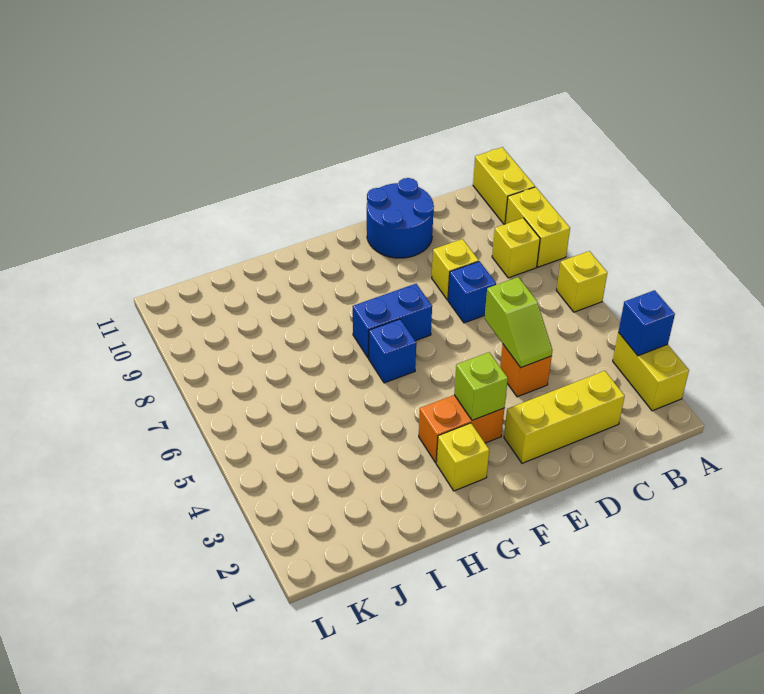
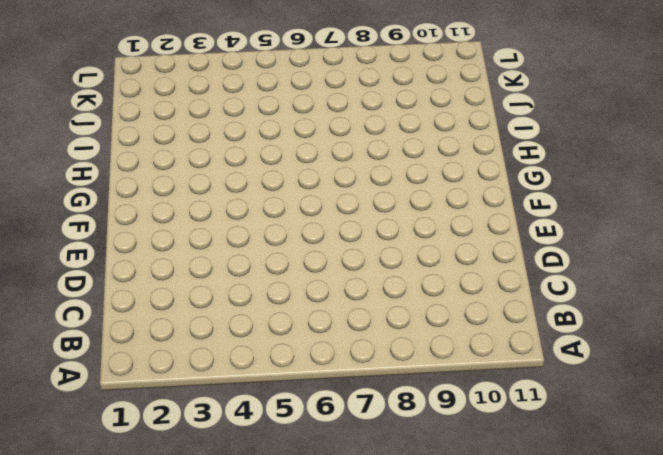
none -> yellow 1x2 brick [613,333,689,411]
none -> yellow 1x1 brick [557,251,607,312]
none -> yellow 1x2 brick [505,187,570,267]

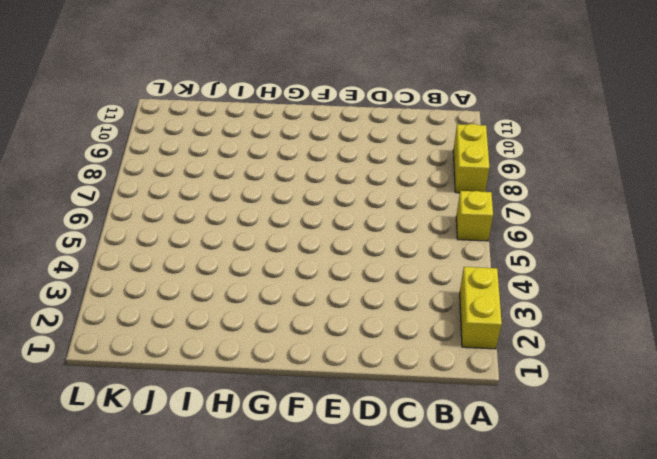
none -> yellow 1x2 brick [473,147,535,224]
none -> yellow 1x1 brick [492,218,540,278]
none -> yellow 1x3 brick [504,371,625,463]

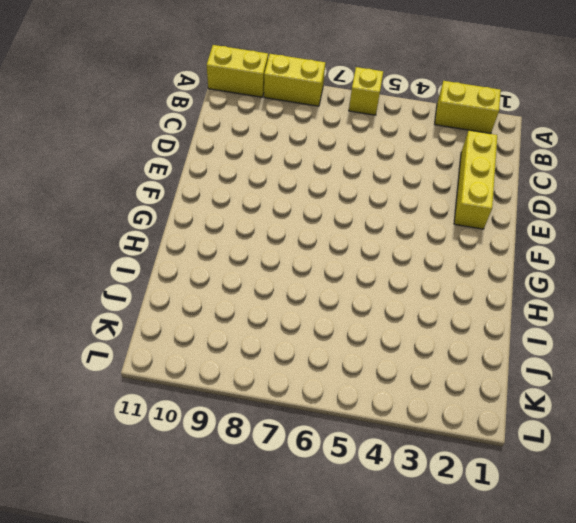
none -> yellow 1x1 brick [492,218,540,278]
none -> orange 1x1 brick [500,345,552,397]
none -> blue 1x1 brick [448,261,496,323]

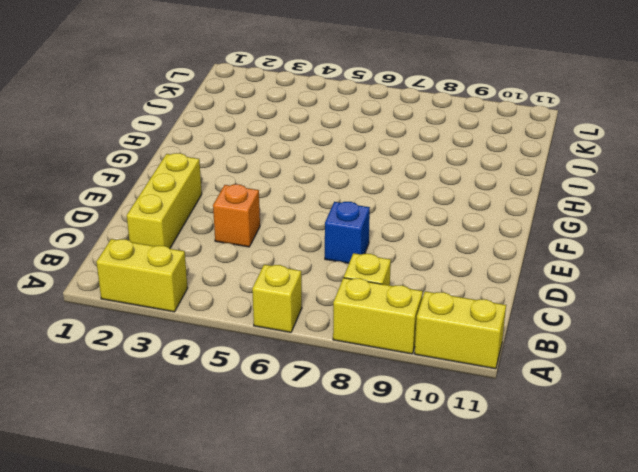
none -> yellow 1x1 brick [432,239,479,300]
none -> blue 2x2 round brick [367,178,434,258]
none -> orange 1x2 brick [419,395,504,463]

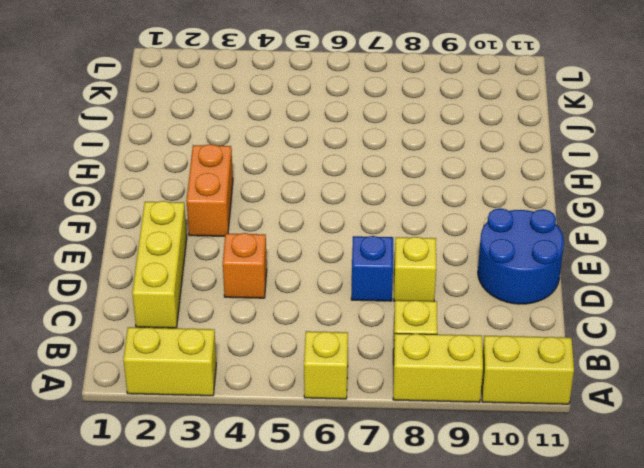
none -> blue 1x2 brick [353,284,432,358]
none -> yellow 1x1 brick [436,423,489,491]
none -> blue 1x1 brick [369,319,416,383]

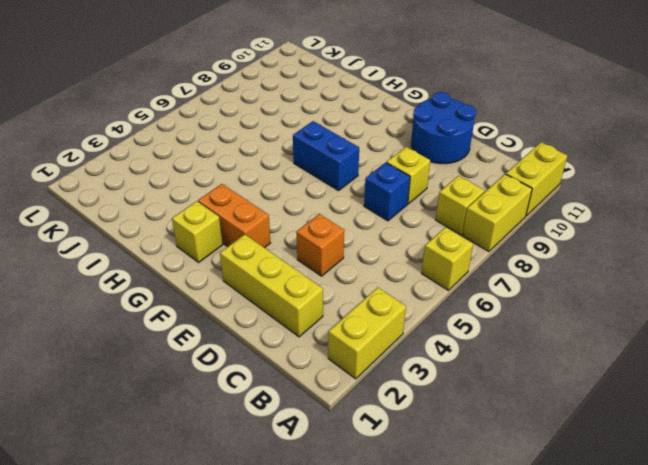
none -> blue 1x1 brick [369,319,416,383]
none -> blue 1x1 brick [618,290,675,356]
none -> lime 1x2 slope [485,277,552,368]

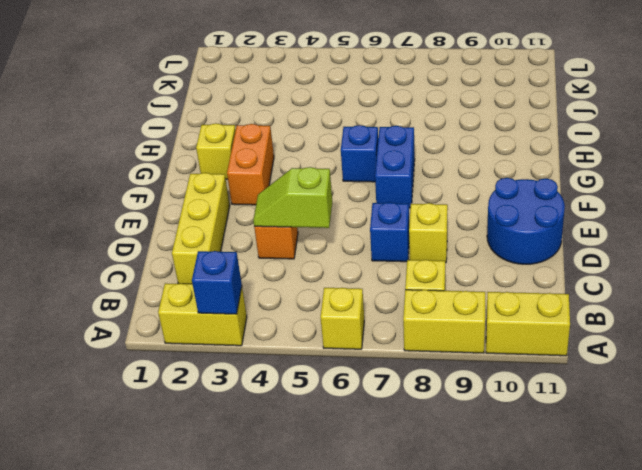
none -> lime 1x1 brick [454,352,508,420]

